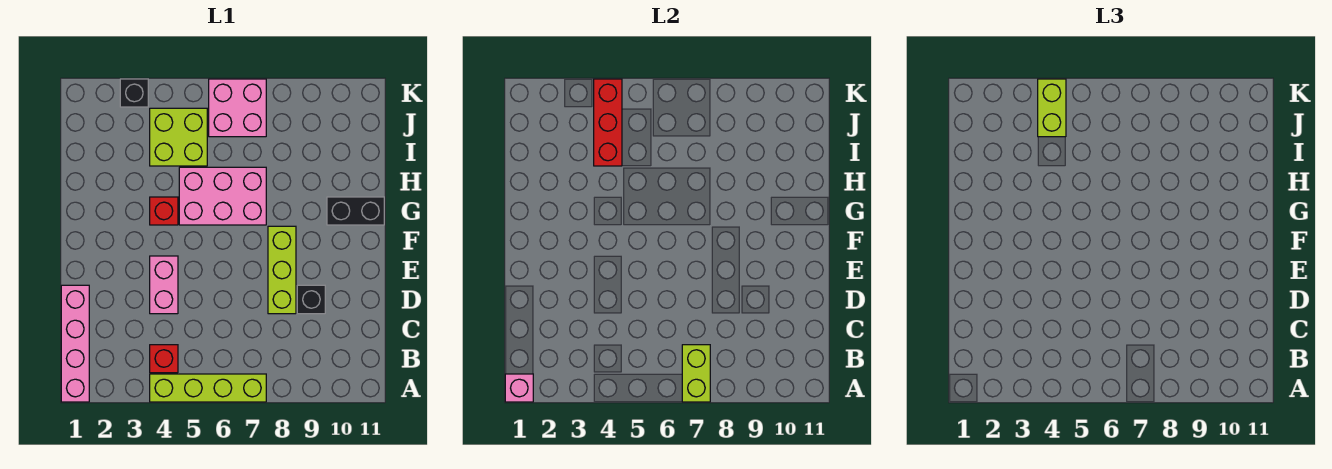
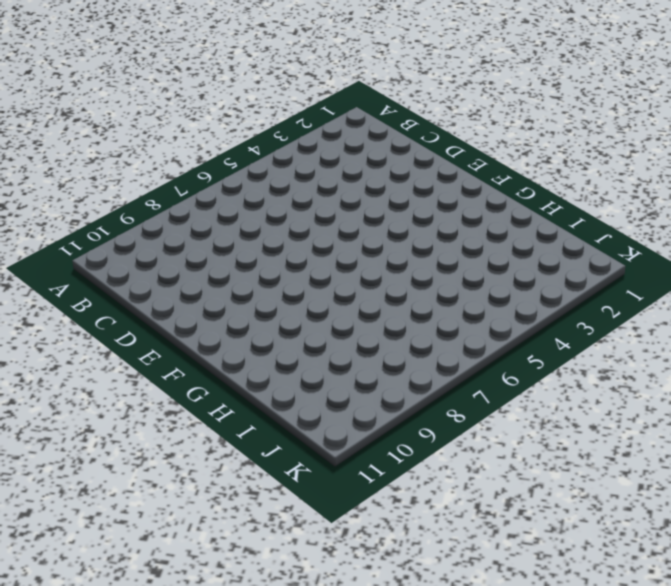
none -> pink 1x4 brick [61,285,89,402]
none -> lime 1x4 brick [150,374,266,402]
none -> red 1x1 brick [150,345,178,373]

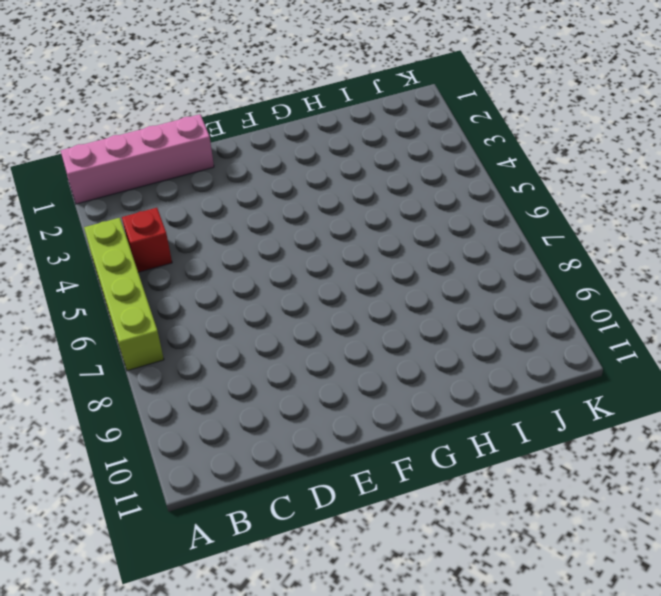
none -> pink 1x2 brick [150,256,178,314]
none -> lime 1x3 brick [268,226,296,314]
none -> black 1x1 brick [297,285,325,314]

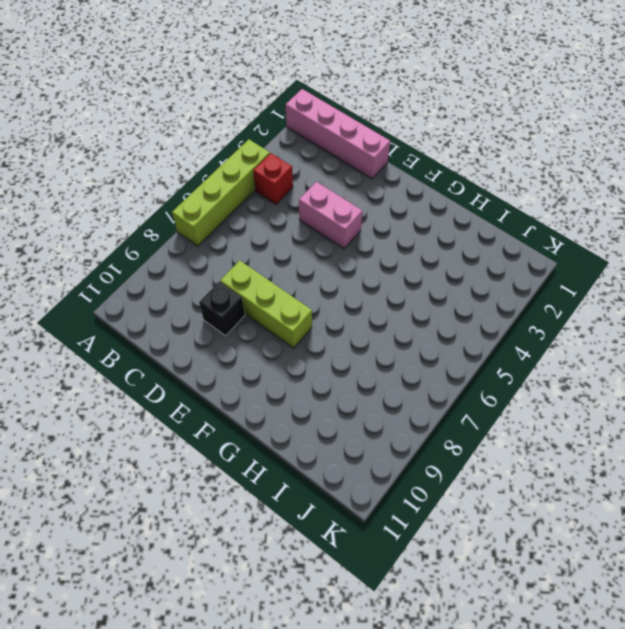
none -> red 1x1 brick [150,197,178,225]
none -> pink 2x3 brick [179,167,266,225]
none -> black 1x2 brick [327,197,384,225]

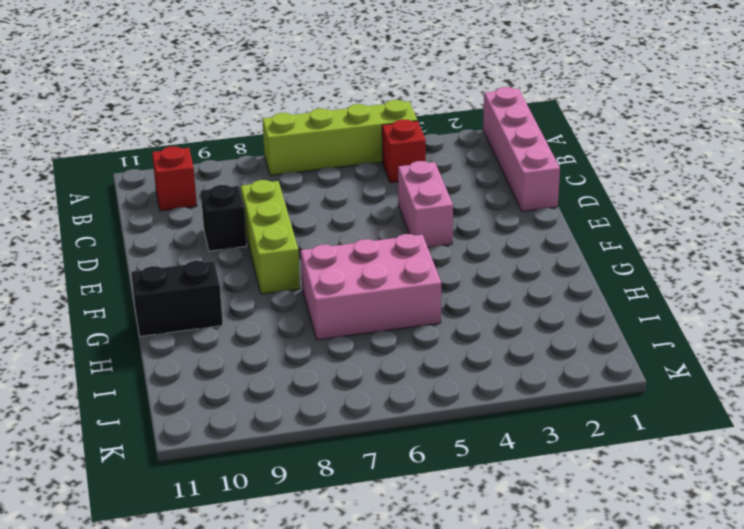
red 1x1 brick [152,147,197,211] -> red 1x1 brick moved to [150,197,178,225]
none -> lime 2x2 brick [150,108,207,166]
none -> pink 2x2 brick [209,79,266,137]
none -> black 1x1 brick [120,79,148,107]

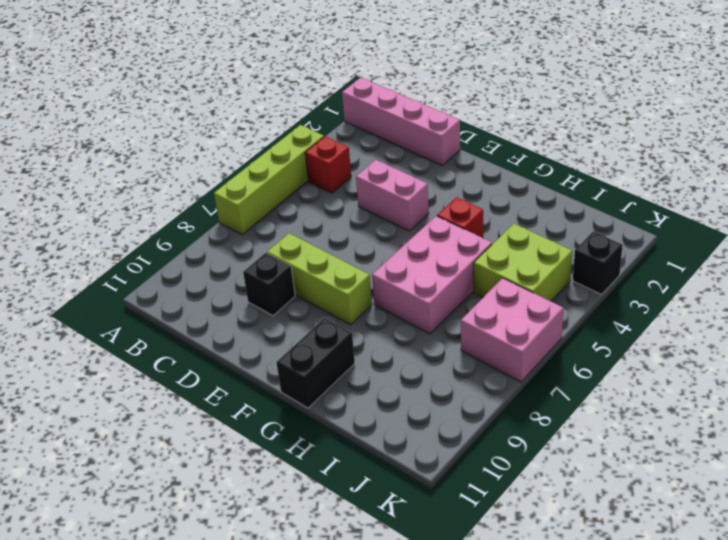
none -> pink 1x1 brick [505,374,533,402]
none -> lime 1x2 brick [682,345,710,402]
none -> red 1x3 brick [594,79,622,166]

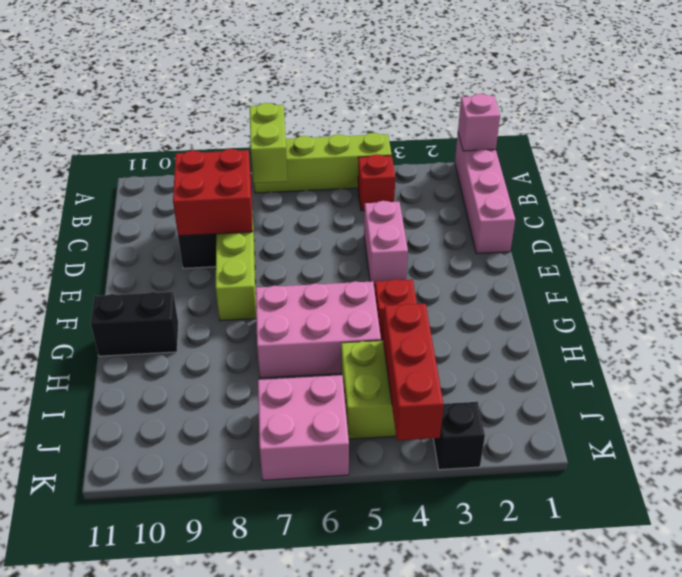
red 2x2 brick [173,149,253,236] -> none
none -> lime 1x2 brick [1038,79,1066,137]

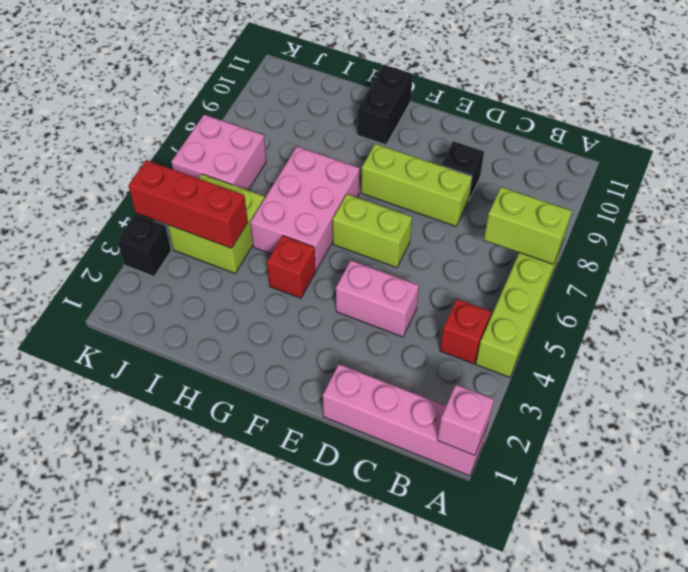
lime 1x2 brick [333,194,412,268] -> lime 1x2 brick moved to [1038,79,1066,137]

